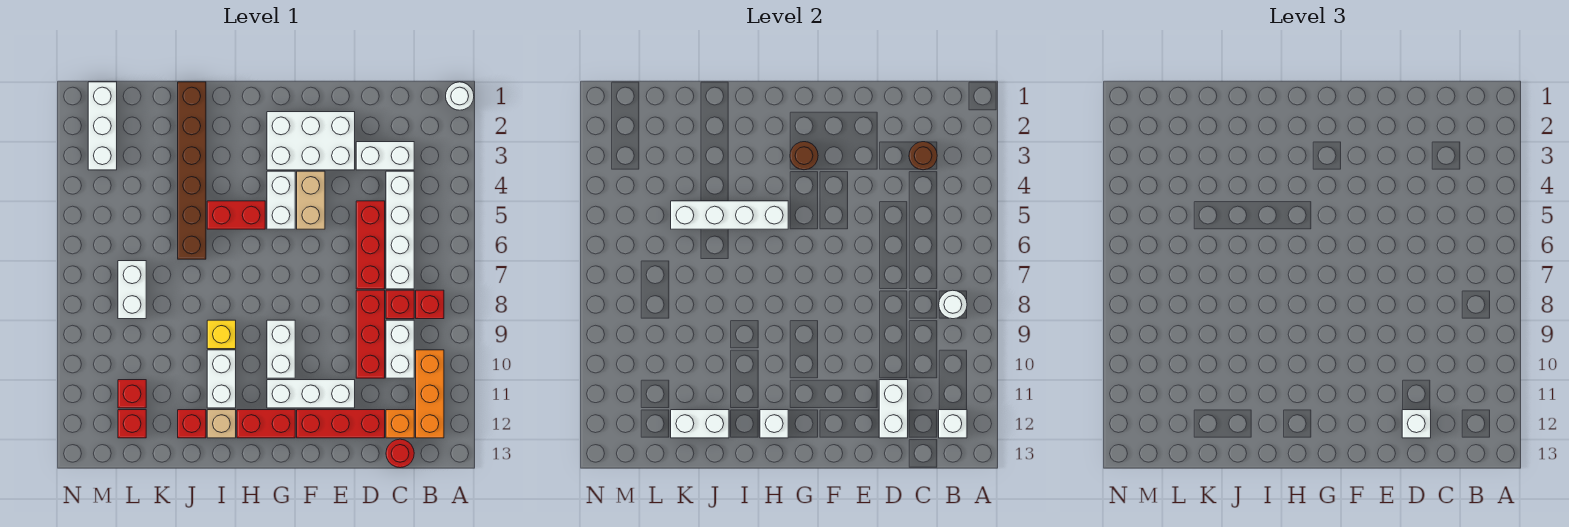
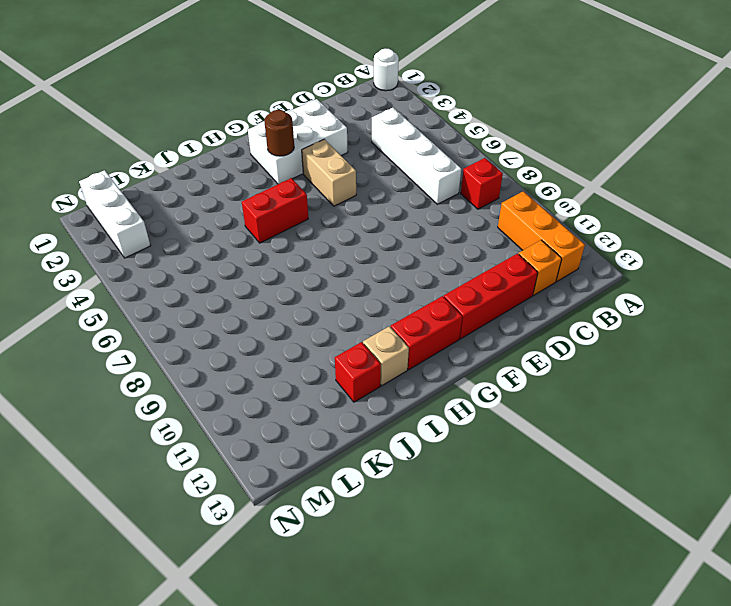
none -> white 1x2 brick [356,142,414,170]
none -> red 1x1 brick [386,290,414,319]
none -> white 1x2 brick [386,320,414,378]
none -> red 1x1 round brick [386,439,414,468]

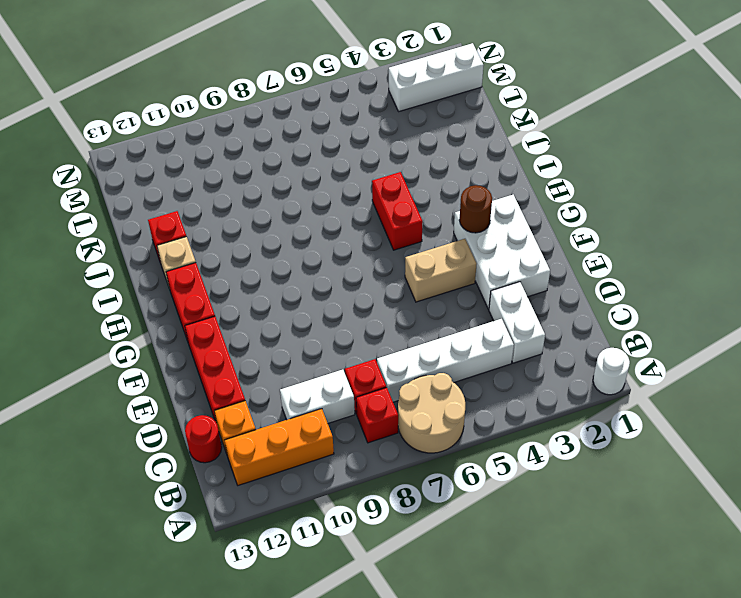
tan 2x2 round brick [398,373,465,453] -> none
none -> red 1x3 brick [356,201,385,289]
none -> red 1x3 brick [356,290,385,378]
none -> white 1x3 brick [267,380,355,408]
none -> white 1x2 brick [267,171,295,229]

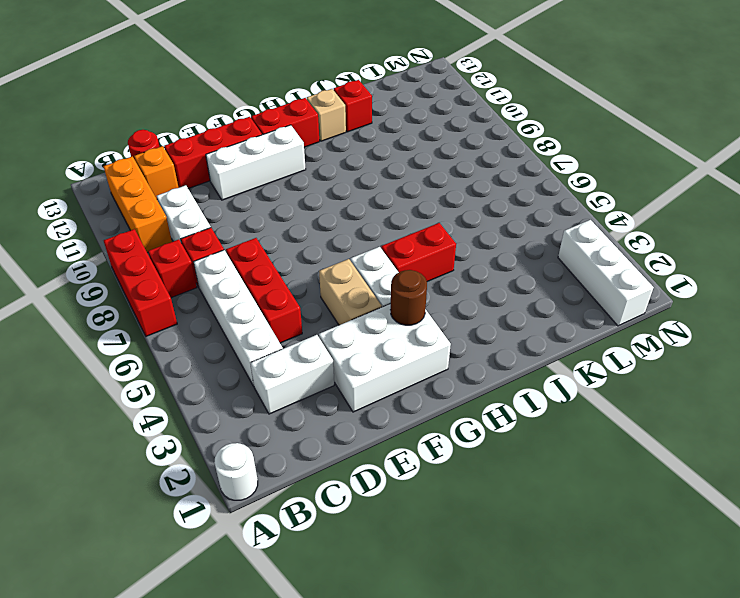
red 1x3 brick [104,229,177,336] -> red 1x3 brick moved to [356,290,385,378]
none -> white 1x2 brick [267,320,295,378]
none -> yellow 1x1 brick [207,320,236,349]
none -> white 1x2 brick [207,350,236,408]
none -> brown 1x6 brick [178,82,206,259]

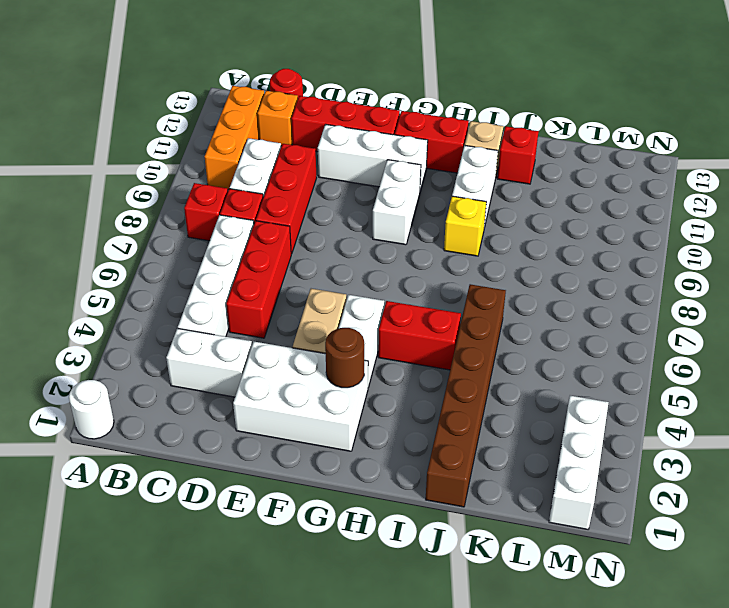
none -> white 1x2 brick [118,261,146,319]
none -> red 1x1 brick [118,380,146,408]
none -> red 1x1 brick [118,410,146,438]
none -> white 1x1 round brick [939,290,967,319]

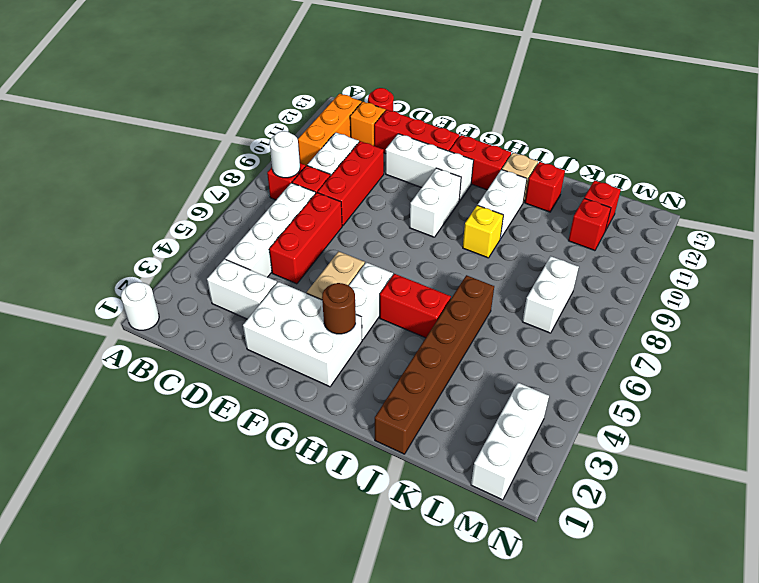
none -> white 1x1 brick [939,410,967,438]
none -> brown 1x1 round brick [909,142,937,170]
none -> white 1x2 brick [879,380,908,438]
none -> white 1x4 brick [671,201,788,229]

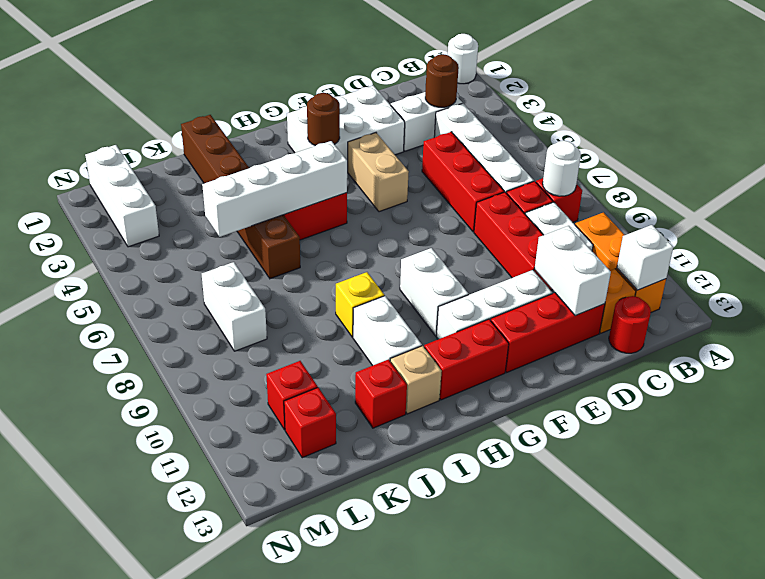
none -> white 1x2 brick [267,171,295,229]
none -> white 1x1 brick [760,410,788,438]
none -> white 1x2 brick [671,410,729,438]
none -> white 1x1 brick [1402,410,1431,438]

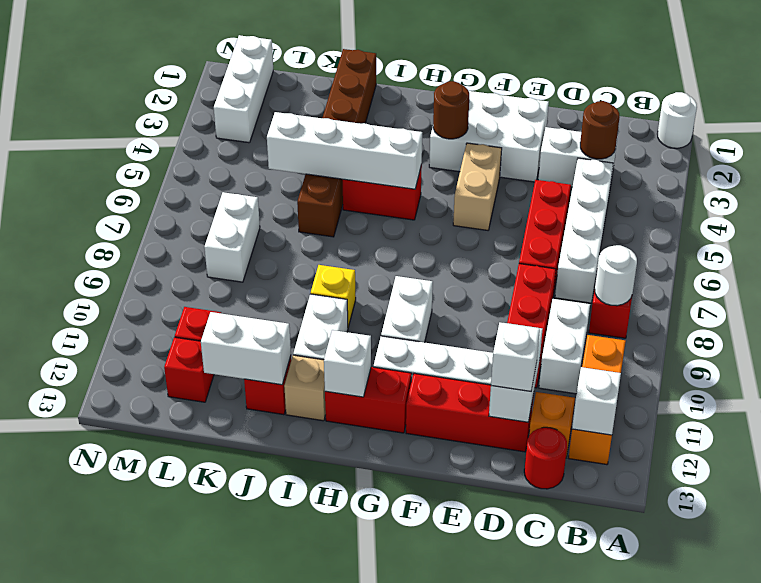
none -> red 1x1 brick [386,290,414,319]
none -> white 1x2 brick [267,171,295,229]

